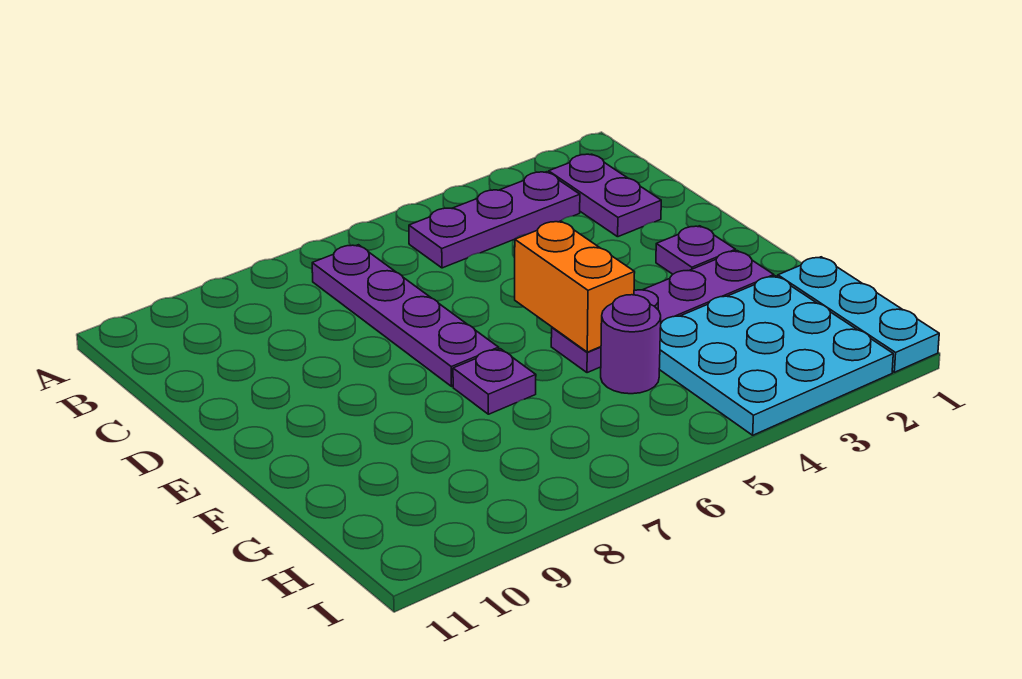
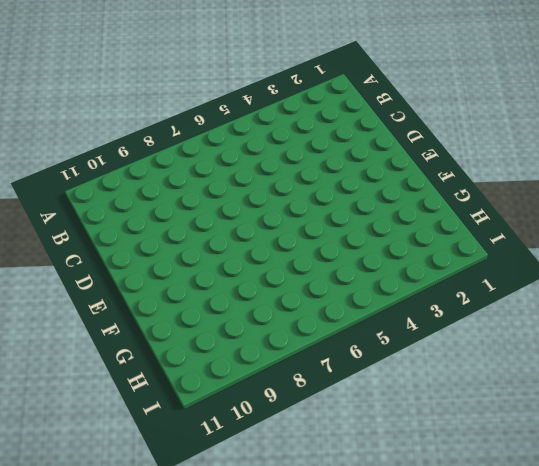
none -> purple 1x2 plate [549,154,661,237]
none -> purple 1x3 plate [409,172,580,268]

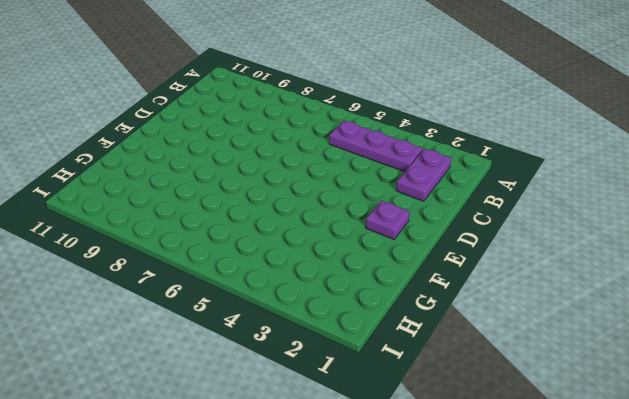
none -> purple 1x4 plate [312,245,499,386]
none -> purple 1x4 plate [551,251,774,373]

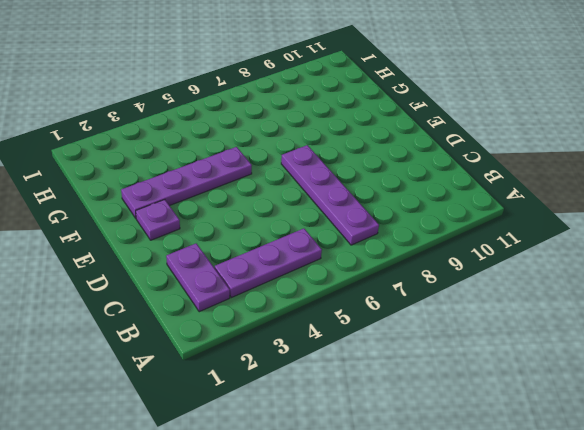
none -> purple 1x1 plate [453,349,536,414]
none -> cyan 1x3 plate [778,257,939,372]

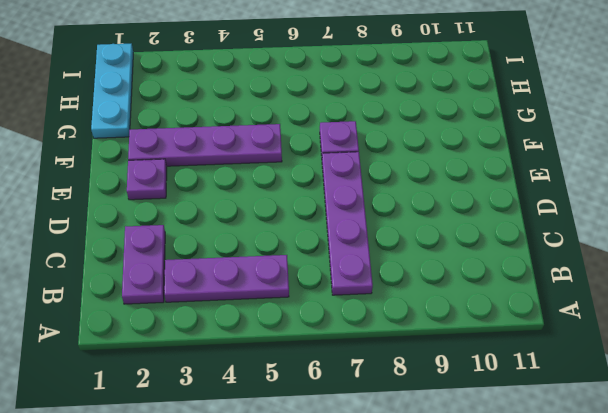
none -> cyan 3x3 plate [659,276,893,435]
none -> purple 1x1 round brick [601,295,661,394]

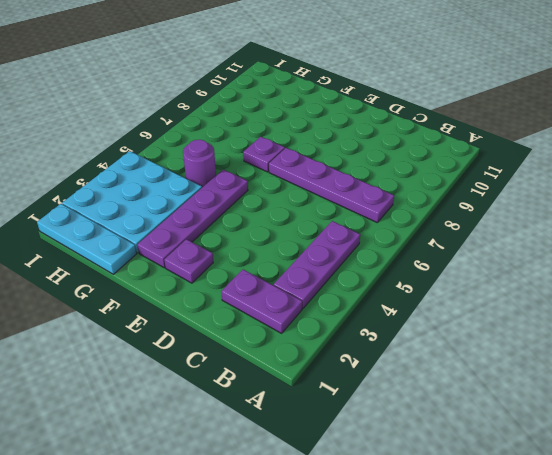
none -> orange 1x2 brick [515,221,635,352]

